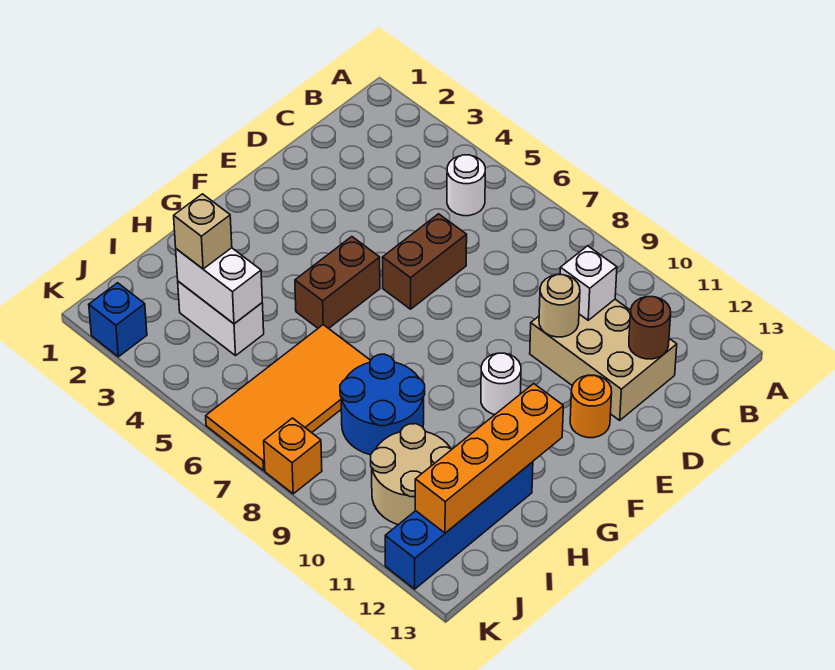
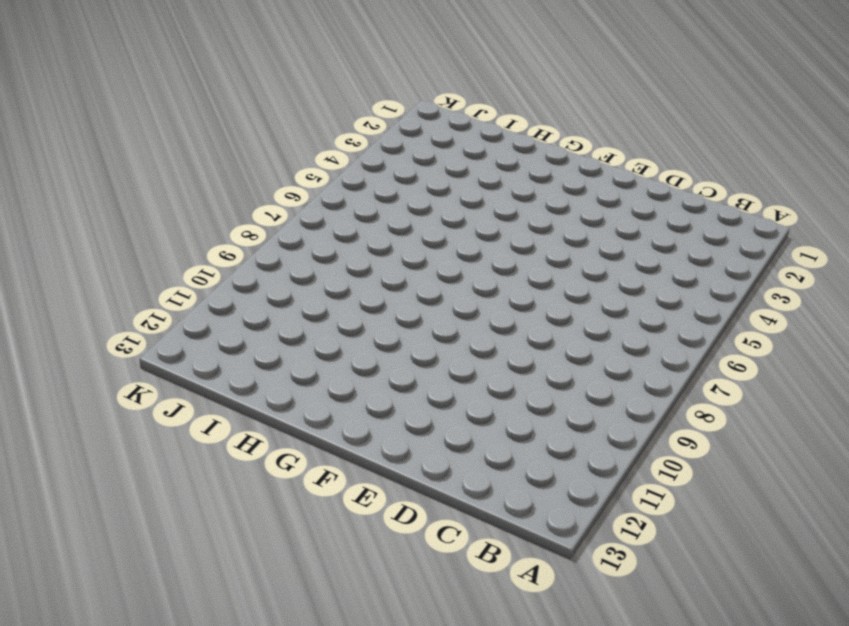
none -> white 1x1 round brick [447,155,485,216]
none -> tan 2x3 brick [530,299,677,420]
none -> brown 1x2 brick [382,214,467,309]

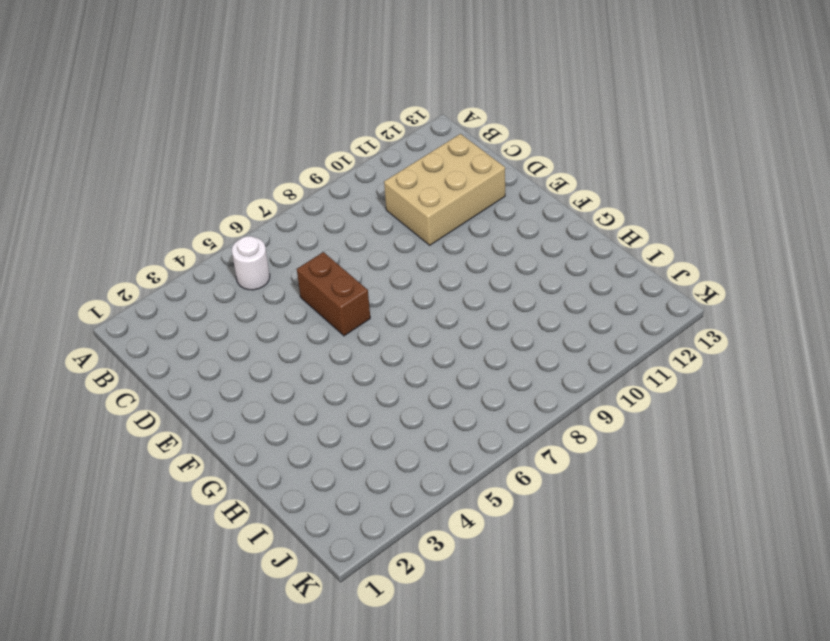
none -> orange 1x1 round brick [570,375,612,438]
none -> brown 1x2 brick [295,237,380,328]
none -> white 1x1 round brick [481,353,521,414]

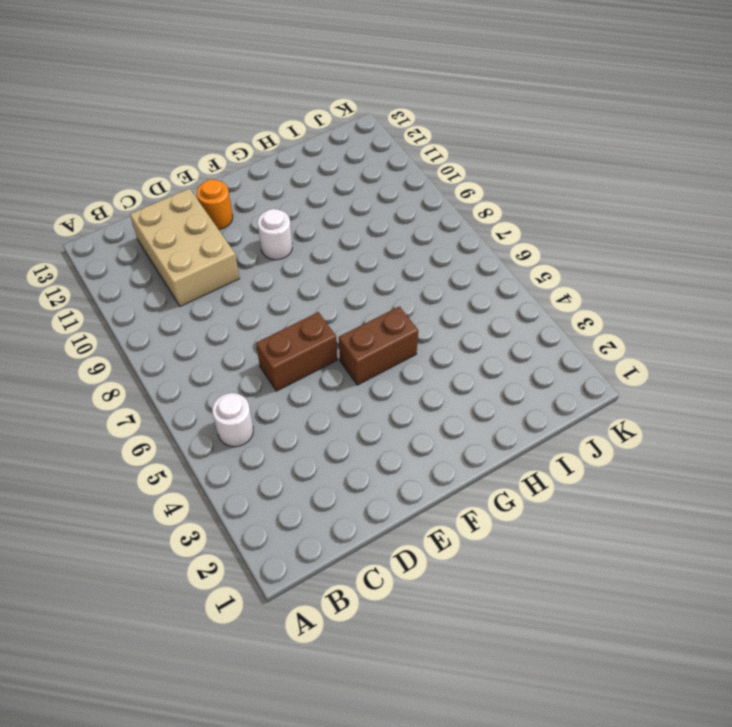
none -> orange 2x4 tile [206,325,371,471]
none -> blue 2x2 round brick [340,354,425,455]
none -> blue 1x4 brick [385,462,533,589]

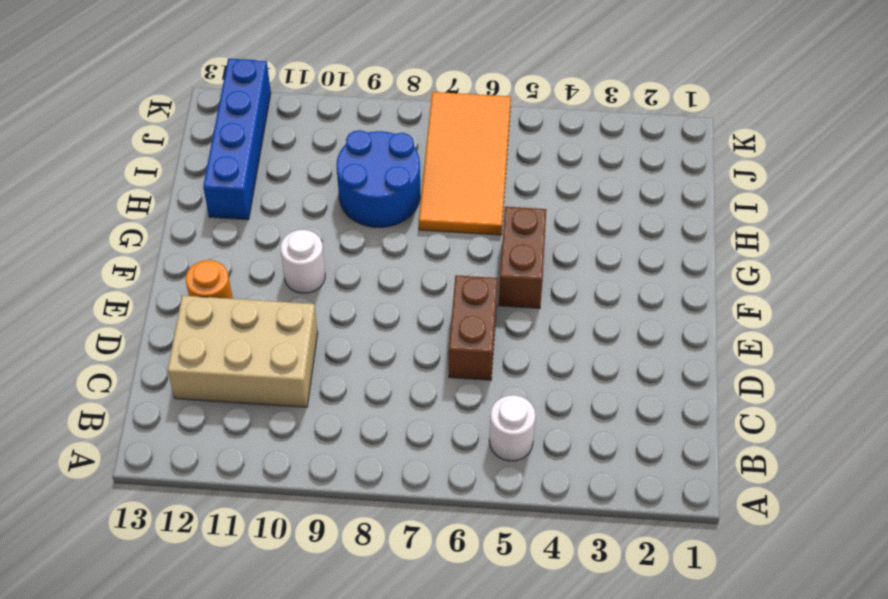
none -> white 1x2 brick [178,281,264,356]
none -> tan 2x2 round brick [371,424,452,525]
none -> blue 1x1 brick [89,283,147,357]

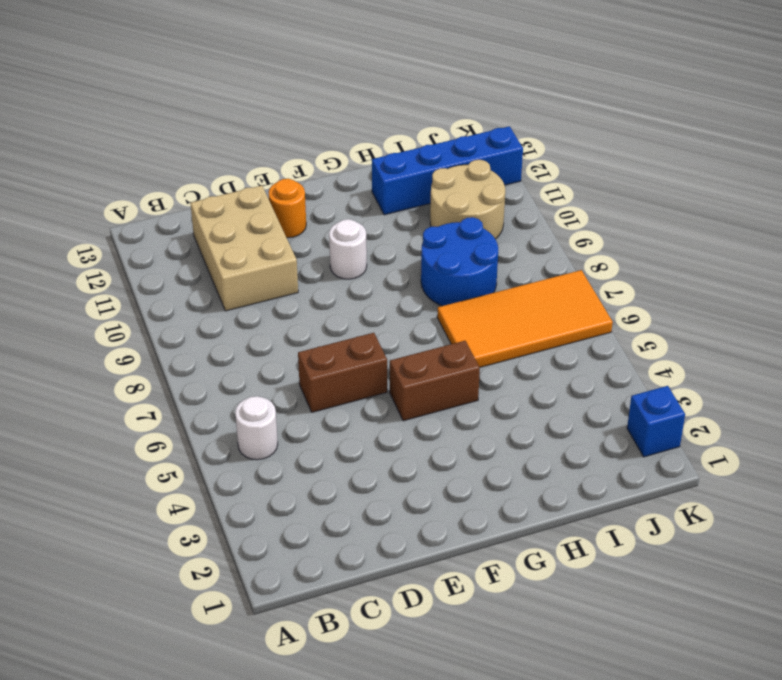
none -> white 1x2 brick [178,281,264,356]
none -> orange 1x1 brick [264,418,322,494]
none -> white 1x1 brick [560,246,617,320]

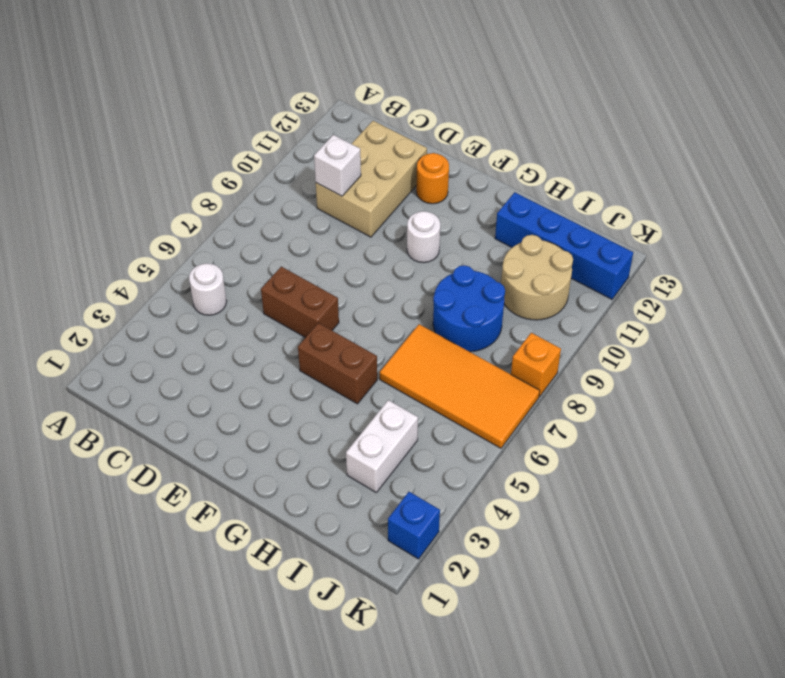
none -> brown 1x1 round brick [629,297,671,359]
none -> tan 1x1 round brick [539,275,580,337]
none -> orange 1x4 brick [415,384,563,533]

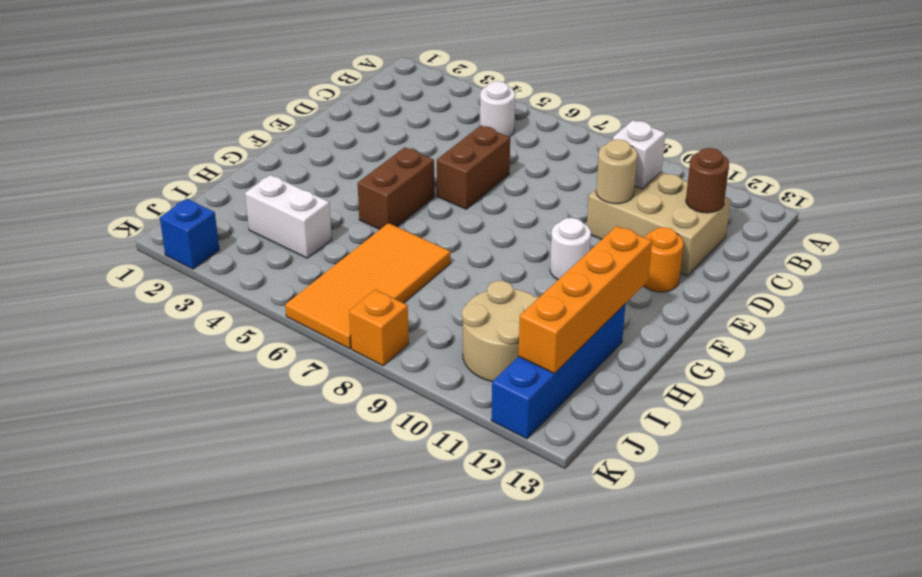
none -> blue 2x2 round brick [340,354,425,455]
none -> white 1x2 brick [176,248,262,324]
none -> tan 1x1 brick [174,194,232,269]

